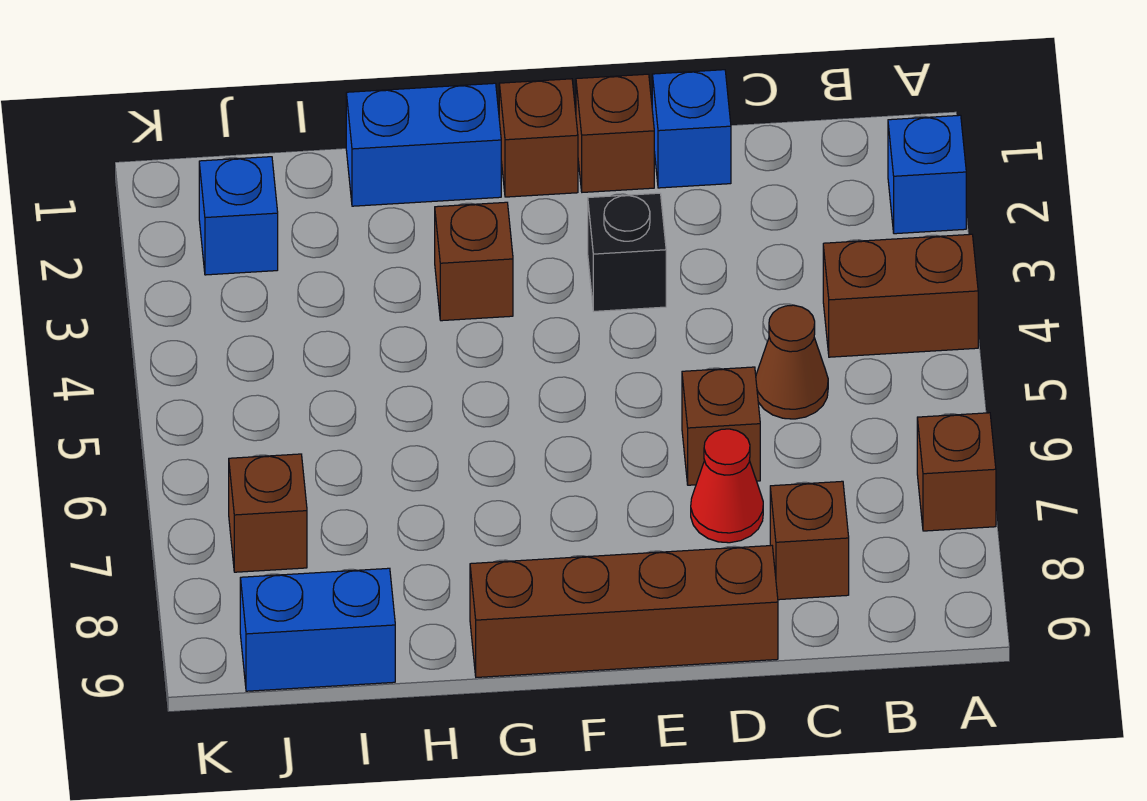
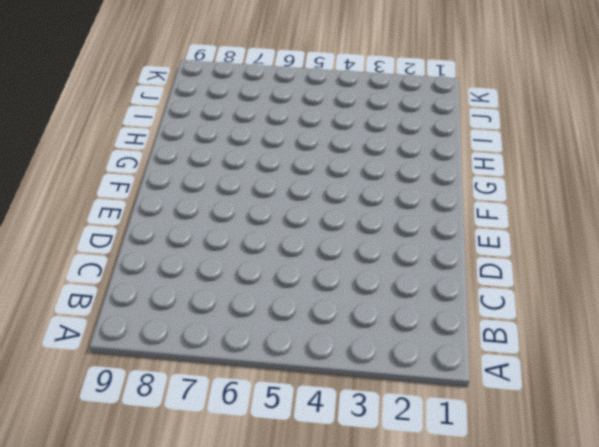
none -> blue 1x1 brick [888,115,966,234]
none -> brown 1x2 brick [823,234,978,357]
none -> brown 1x1 brick [917,413,996,531]

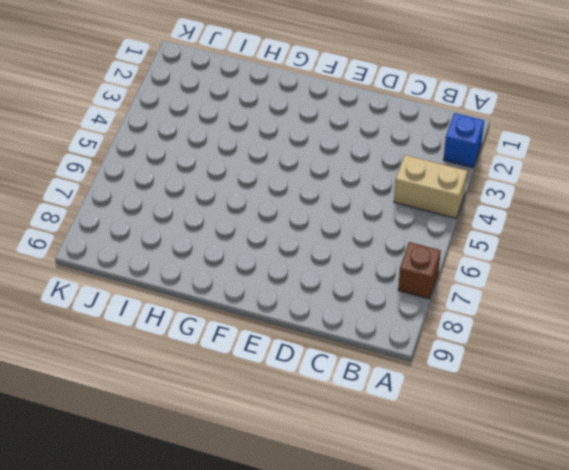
tan 1x2 brick [394,155,467,218] -> brown 1x2 brick [823,234,978,357]
none -> brown 1x1 cone [756,305,828,419]
none -> brown 1x1 brick [770,481,849,600]
none -> blue 1x1 brick [652,70,731,188]

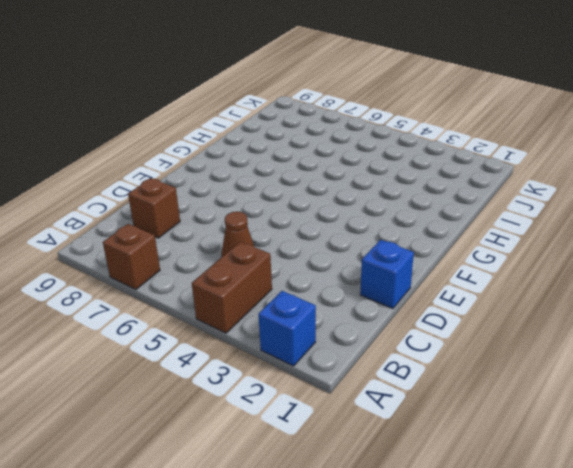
none -> brown 1x1 brick [682,367,760,485]
none -> red 1x1 cone [691,429,763,543]
none -> brown 1x4 brick [470,546,778,677]

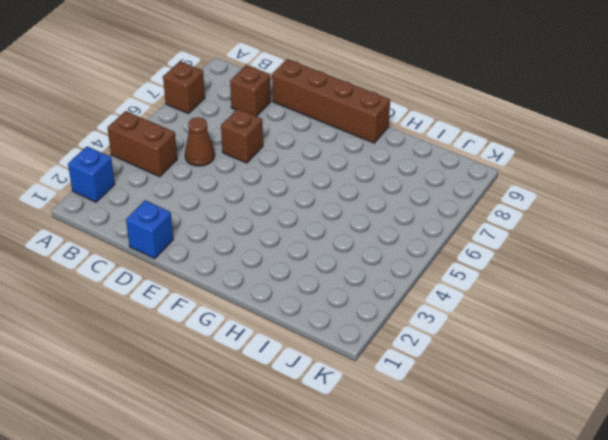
none -> red 1x1 cone [691,429,763,543]
none -> brown 1x1 brick [576,74,654,192]
none -> black 1x1 brick [588,193,666,311]

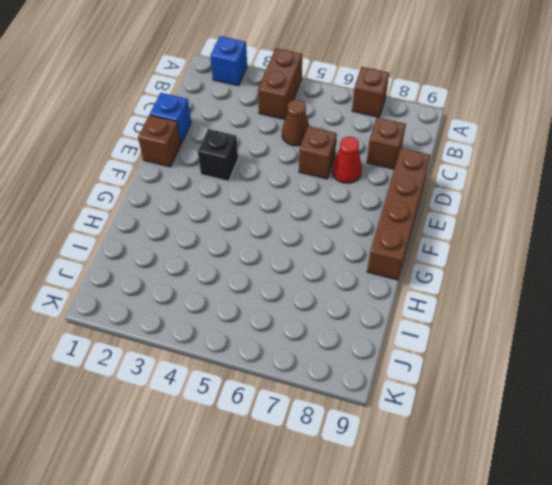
none -> brown 1x1 brick [499,79,578,197]
none -> blue 1x2 brick [346,83,501,206]
none -> brown 1x1 brick [435,202,513,321]

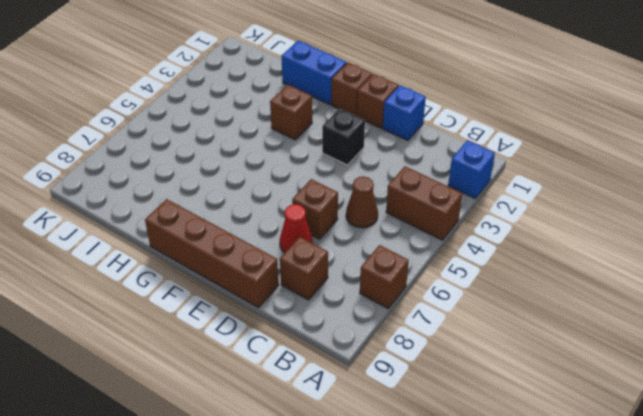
none -> blue 1x2 brick [240,568,395,691]
none -> blue 1x1 brick [199,157,278,275]
none -> brown 1x1 brick [229,454,307,572]

